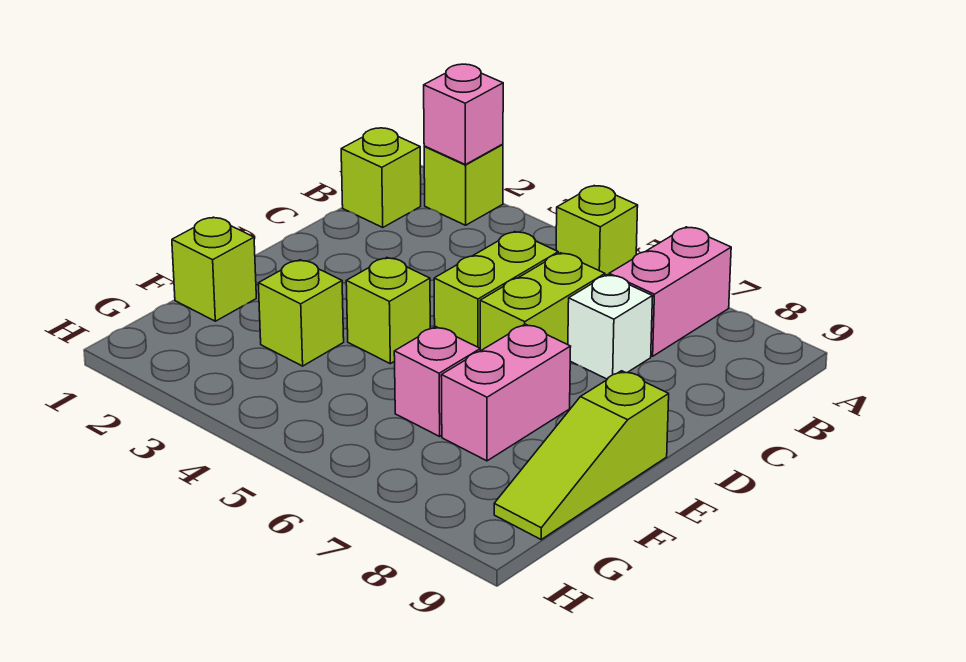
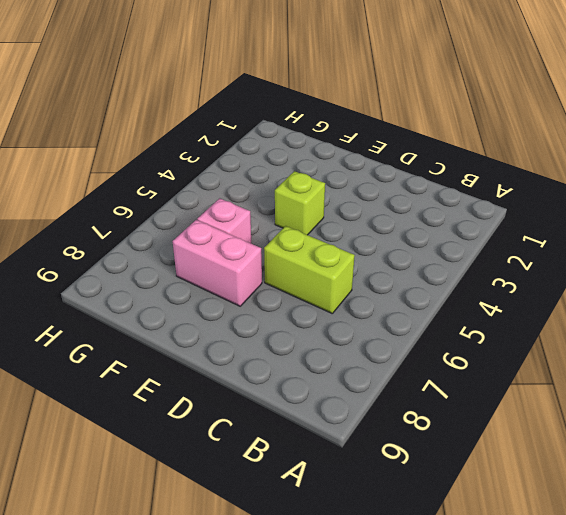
none -> lime 1x1 brick [424,144,503,225]
none -> lime 1x1 brick [556,186,638,276]
none -> pink 1x2 brick [609,227,731,356]

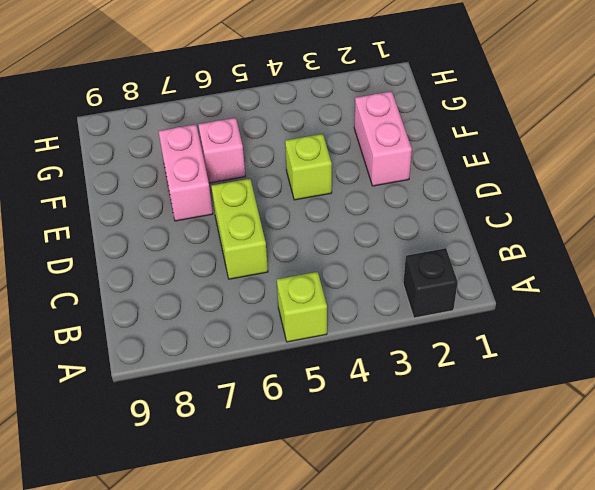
black 1x1 brick [403,248,458,318] -> lime 1x1 brick [424,144,503,225]
pink 1x2 brick [354,91,412,186] -> pink 1x2 brick moved to [609,227,731,356]
none -> lime 1x1 brick [341,128,421,228]
none -> lime 1x2 brick [434,232,558,348]
none -> white 1x1 brick [568,275,653,379]

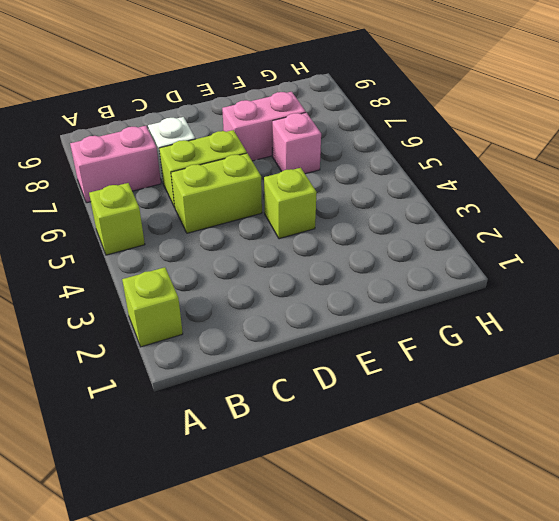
none -> lime 1x1 brick [341,128,421,228]
none -> lime 1x3 slope [494,371,669,539]
none -> lime 1x1 brick [172,217,256,321]

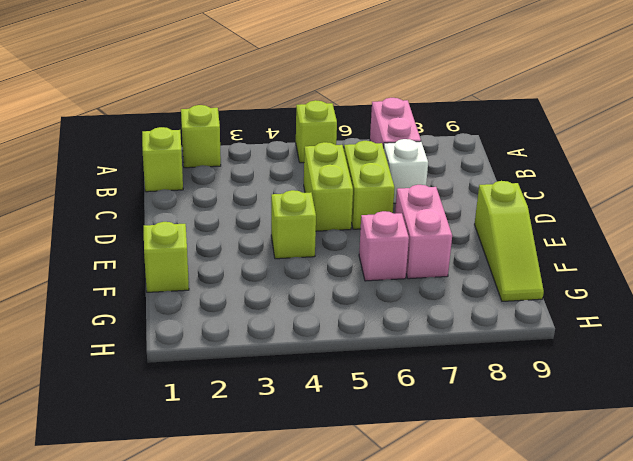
none -> lime 1x1 brick [258,260,344,366]
none -> pink 1x1 brick [424,64,503,165]

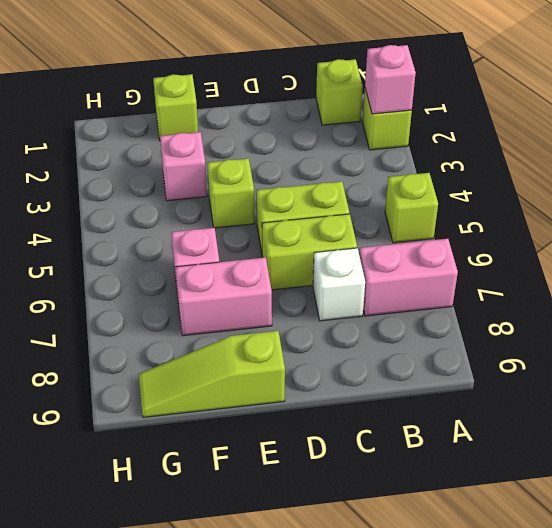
pink 1x1 brick [160,132,207,201] -> lime 1x1 brick [258,260,344,366]

